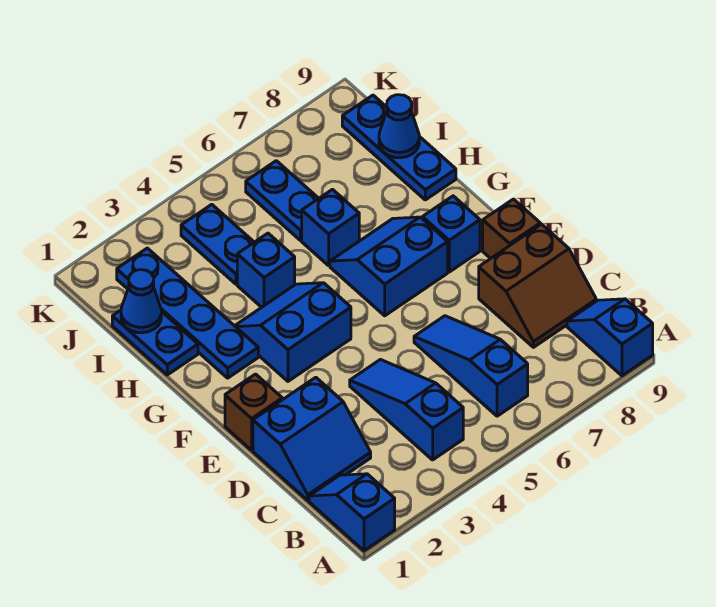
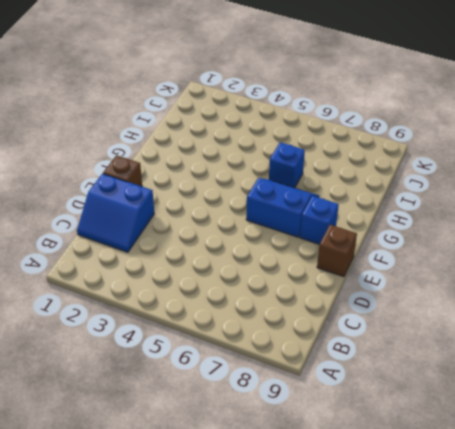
none -> blue 1x2 slope [309,474,395,551]
none -> blue 1x2 slope [567,299,653,376]
none -> blue 1x3 slope [350,360,463,460]

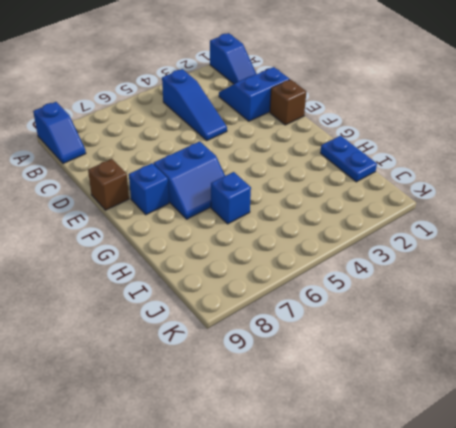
none -> blue 1x3 slope [414,316,528,416]
none -> brown 2x2 slope [479,224,596,347]
none -> blue 2x2 slope [235,283,351,381]

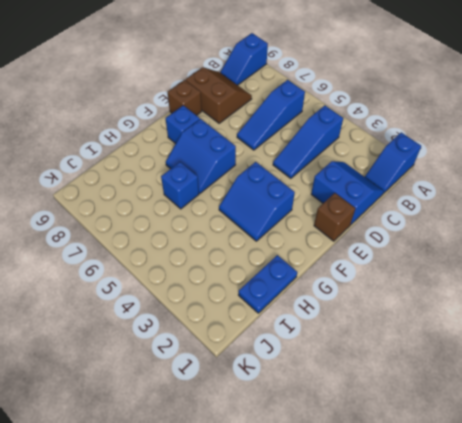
none -> blue 1x4 plate [117,248,258,378]
none -> blue 1x1 brick [237,233,295,307]
none -> blue 1x3 plate [342,95,456,200]

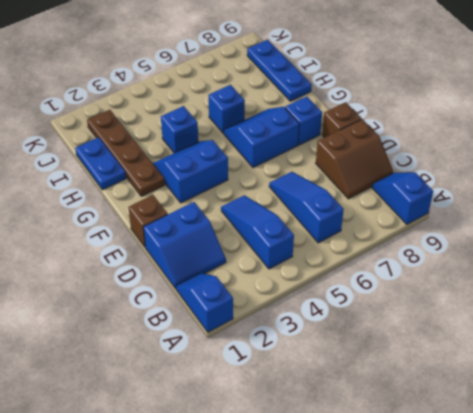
brown 1x4 plate [87,110,165,196] -> blue 1x4 plate [117,248,258,378]
none -> blue 1x2 plate [181,204,254,284]
none -> blue 1x2 plate [246,161,319,240]
none -> blue 1x1 cone [121,270,161,333]

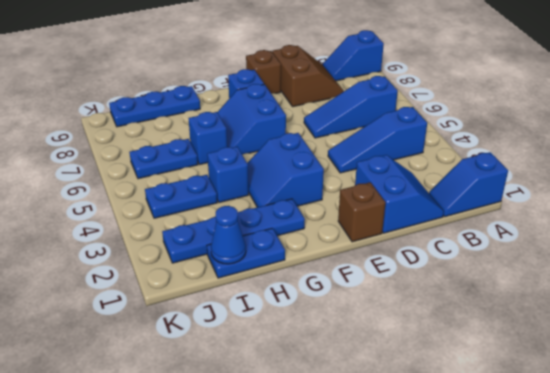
none -> blue 1x1 cone [379,95,419,158]

